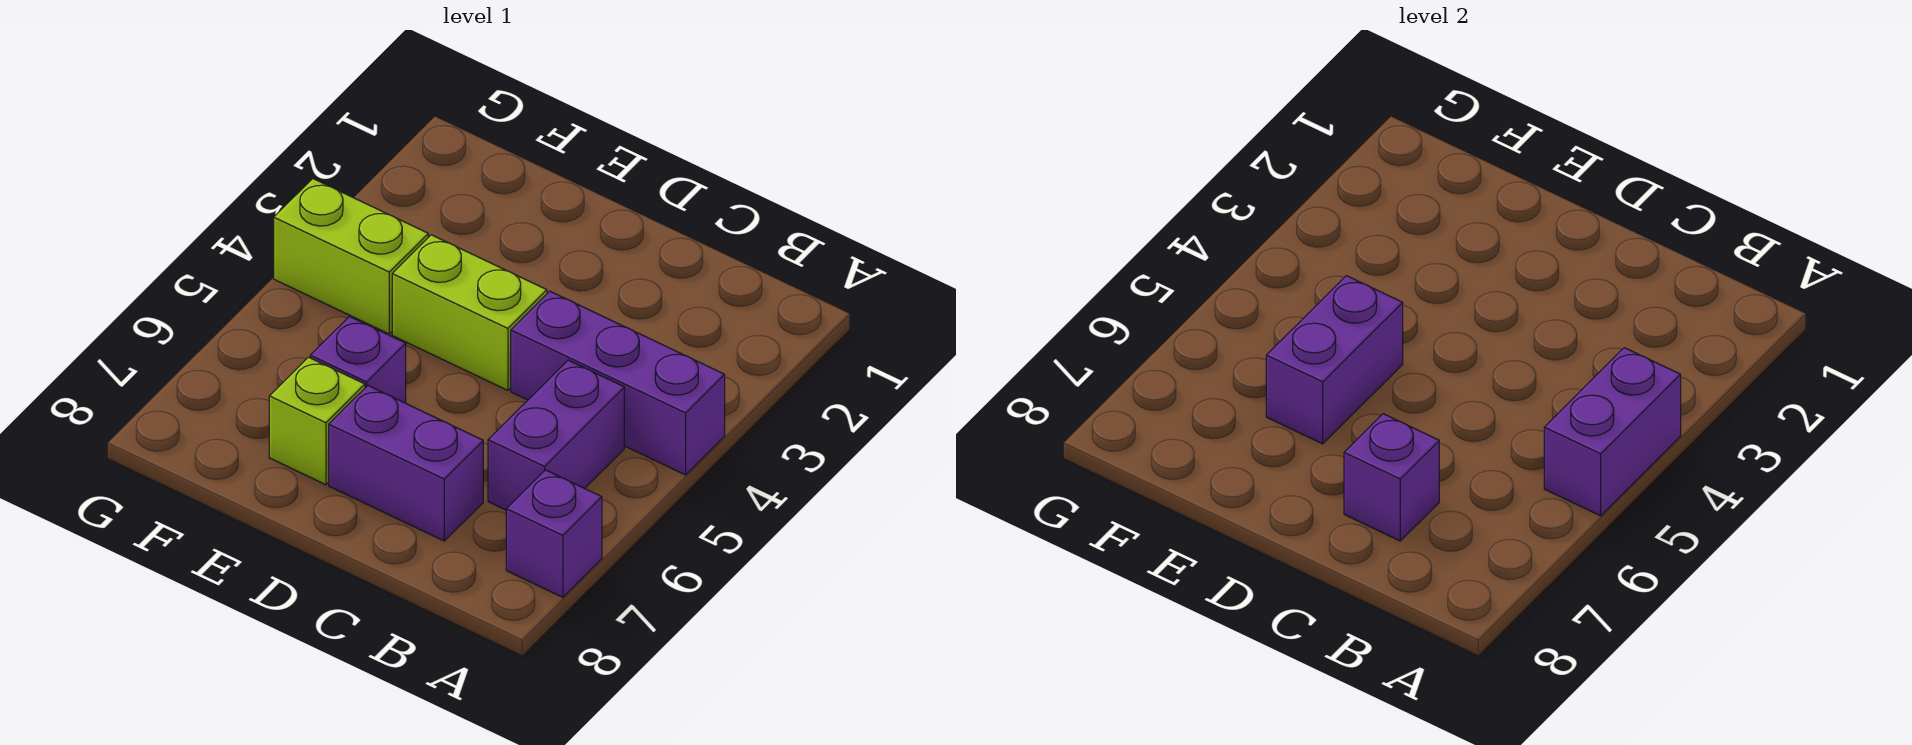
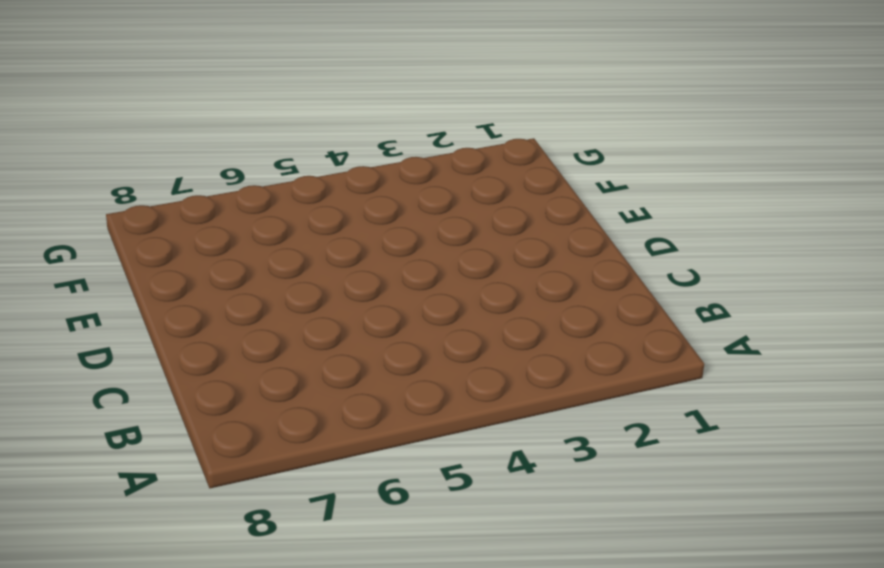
none -> purple 1x3 brick [511,291,725,475]
none -> purple 1x1 brick [506,470,602,597]

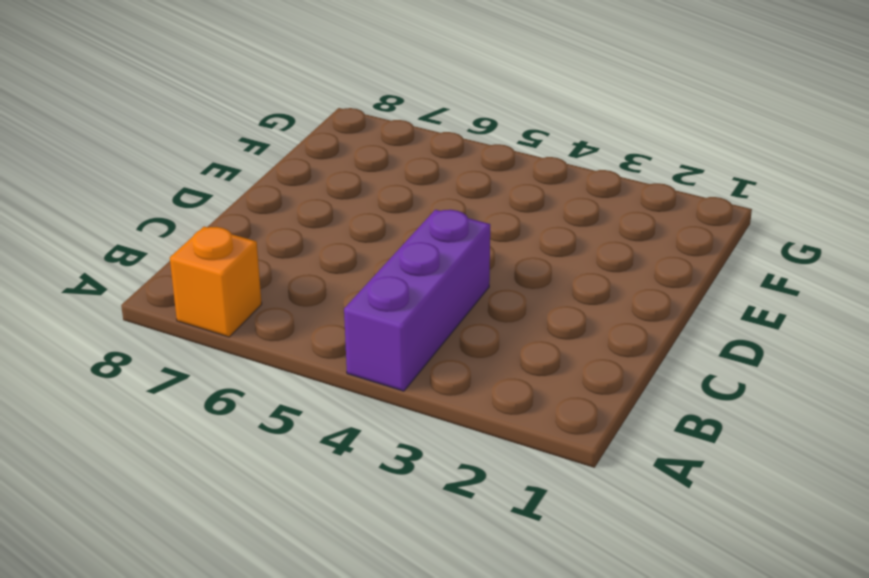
orange 1x1 brick [170,227,262,337] -> purple 1x1 brick [506,470,602,597]
none -> purple 1x2 brick [488,360,624,510]
none -> purple 1x2 brick [329,386,483,541]

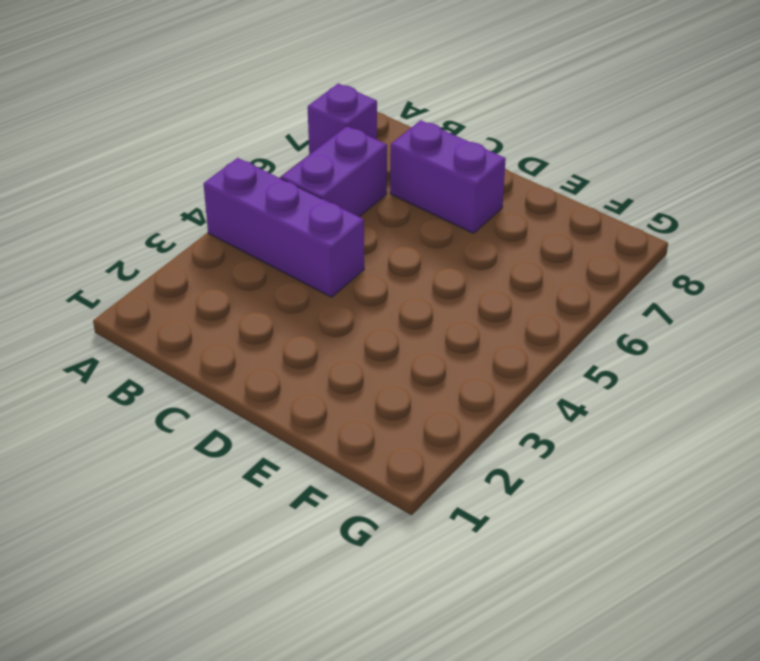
none -> lime 1x2 brick [392,235,547,390]
none -> purple 1x1 brick [310,317,406,403]

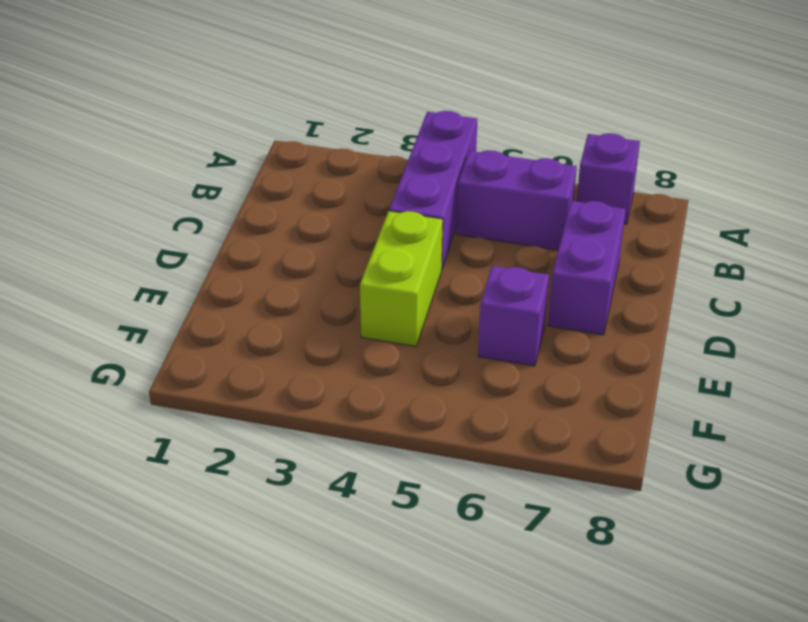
none -> lime 1x1 brick [269,357,365,485]
none -> lime 1x2 brick [274,179,428,334]

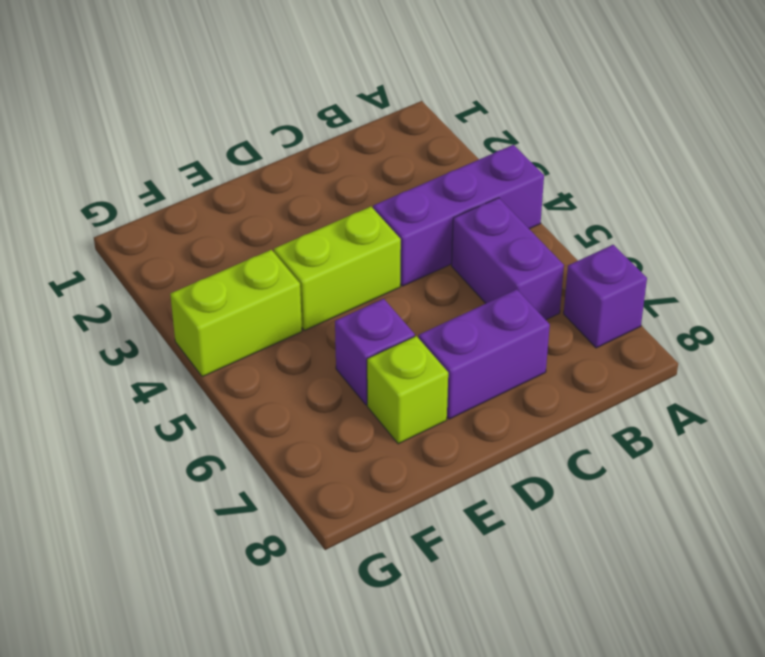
none -> purple 1x2 brick [1544,348,1681,516]
none -> purple 1x1 brick [1344,414,1439,541]

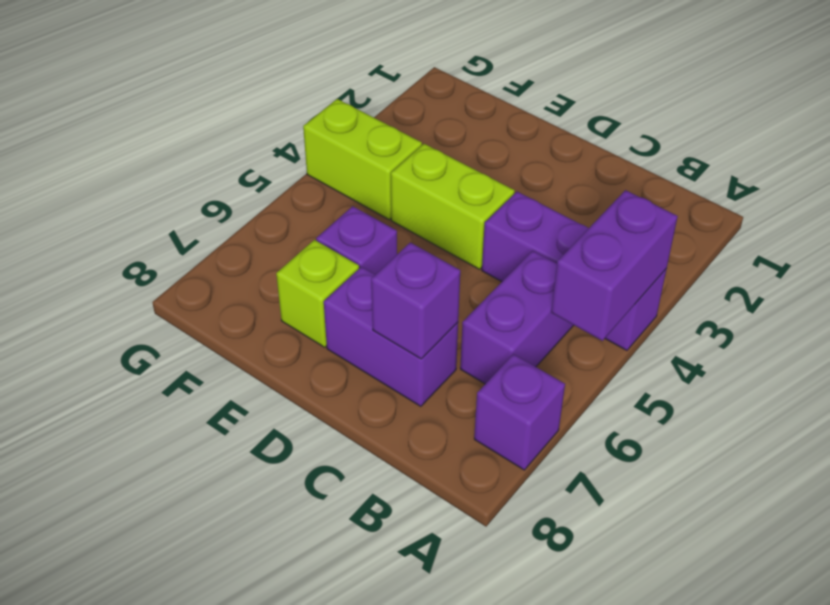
none -> purple 1x2 brick [1266,276,1403,444]

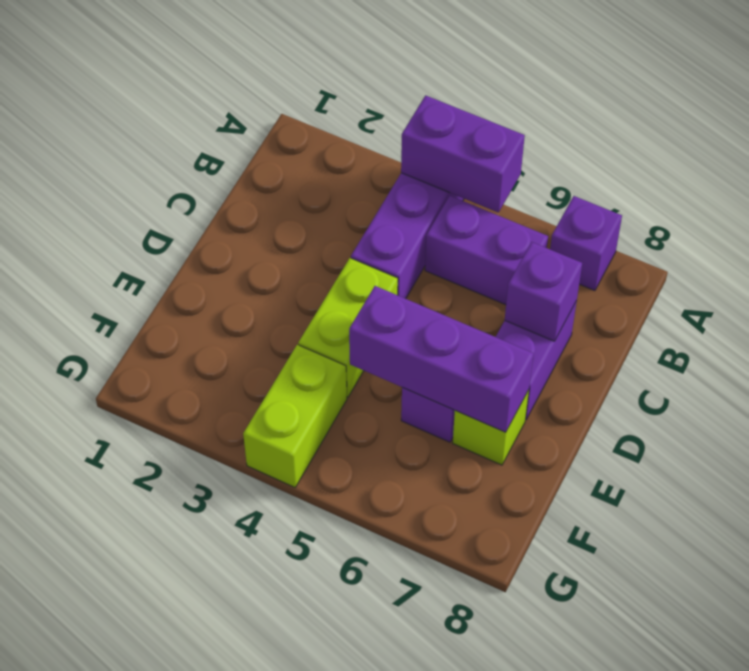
purple 1x3 brick [349,286,533,432] -> purple 1x2 brick [1266,276,1403,444]

